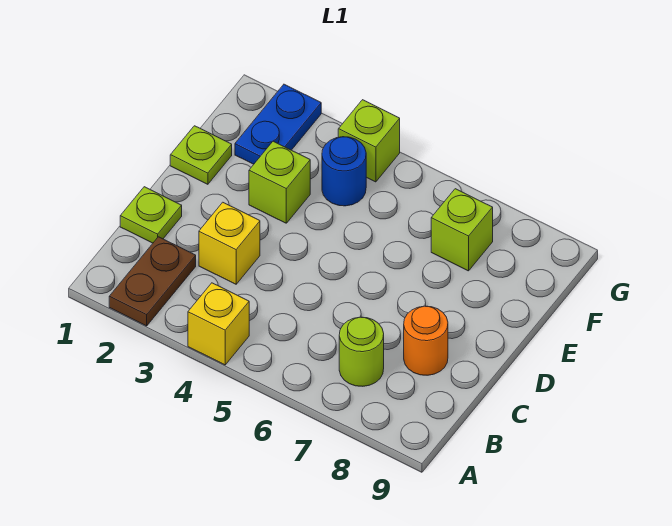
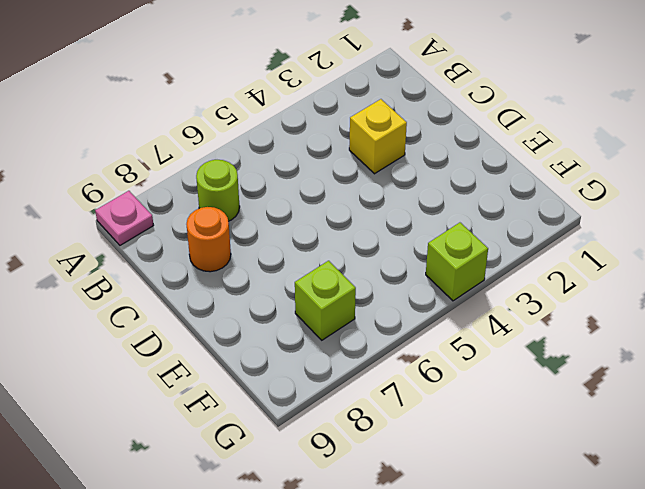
pink 1x1 plate [95,191,154,245] -> none
none -> brown 1x2 plate [109,237,196,326]
none -> yellow 1x1 brick [188,283,249,365]
none -> lime 1x1 plate [120,187,182,243]

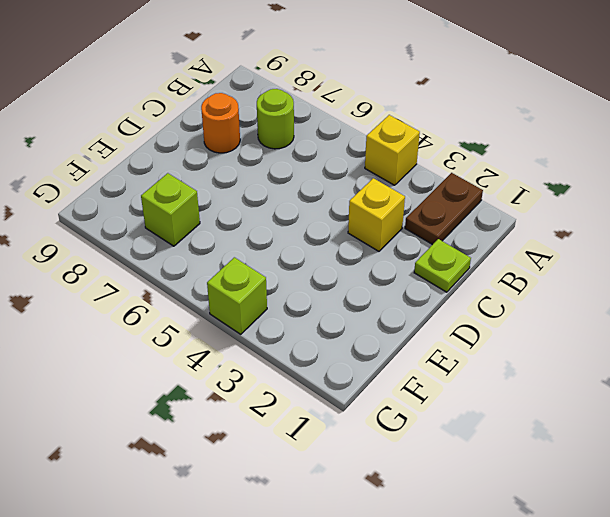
none -> lime 1x1 plate [170,126,232,184]
none -> lime 1x1 brick [249,141,310,223]
none -> blue 1x2 plate [235,84,321,164]

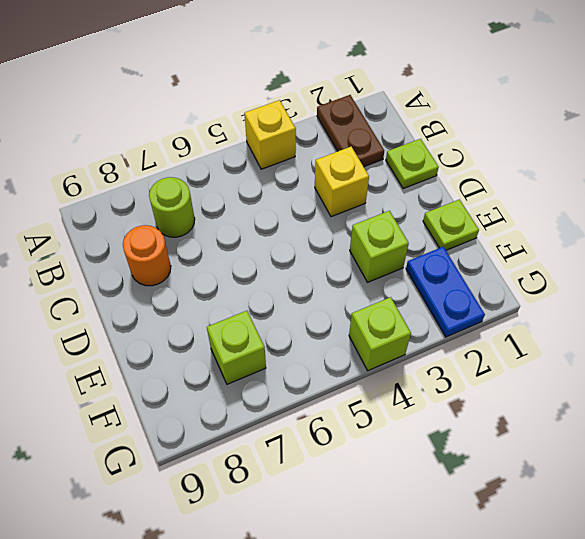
none -> blue 1x1 round brick [322,137,366,206]

